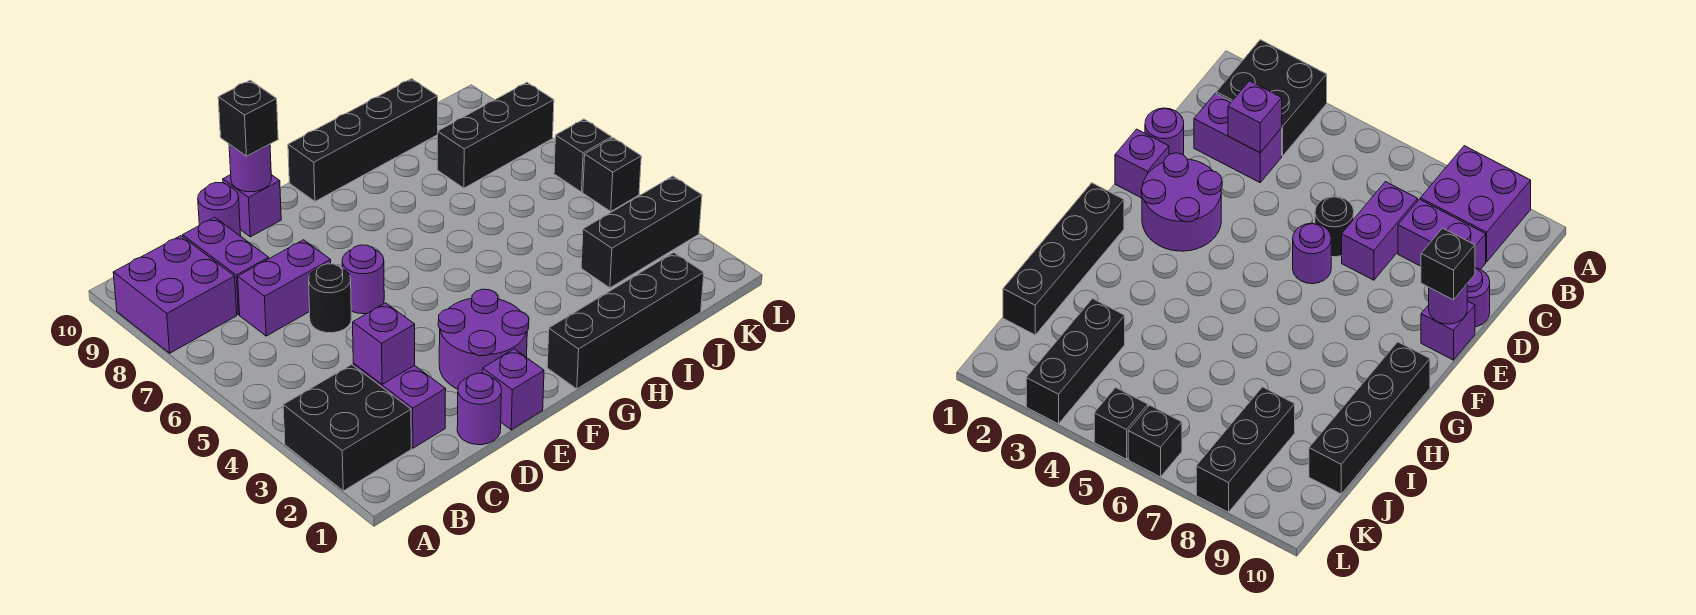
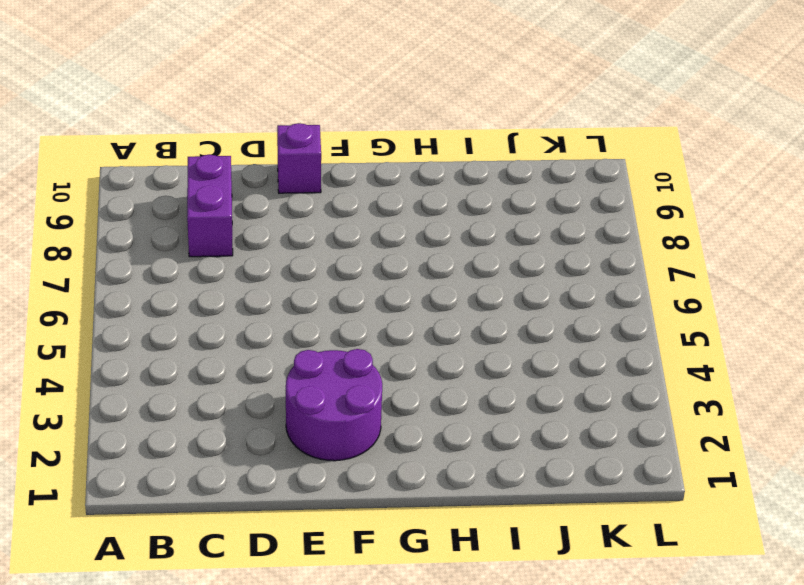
none -> black 2x2 brick [283,365,411,491]
none -> purple 2x2 brick [113,236,237,353]
none -> purple 1x2 brick [353,364,446,448]

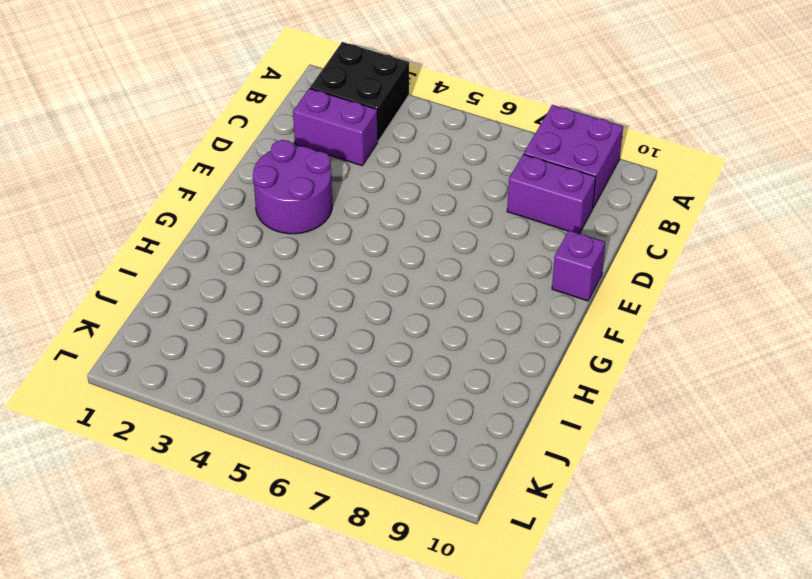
none -> purple 1x2 brick [238,240,331,336]
none -> purple 1x1 round brick [457,373,501,445]
none -> black 1x1 round brick [309,264,351,333]

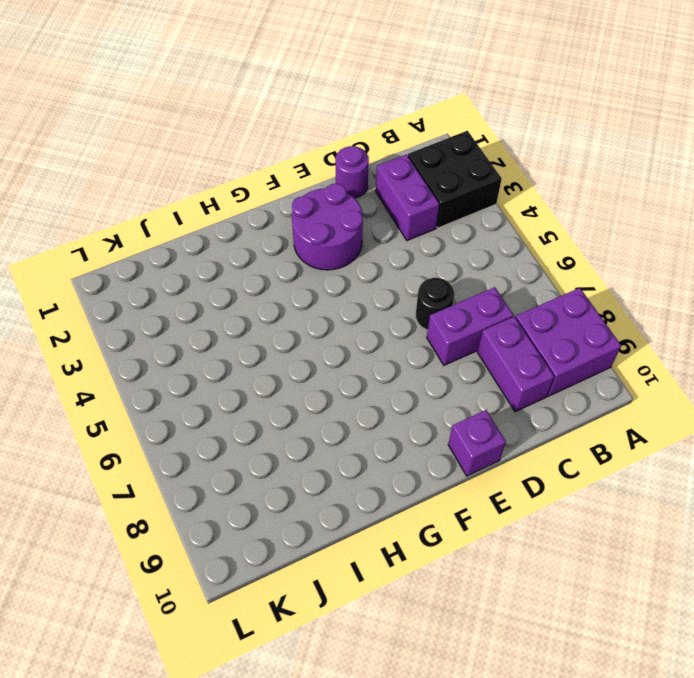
none -> purple 1x1 round brick [198,183,241,236]
none -> purple 1x1 brick [482,349,544,430]
none -> purple 1x1 round brick [342,245,384,314]

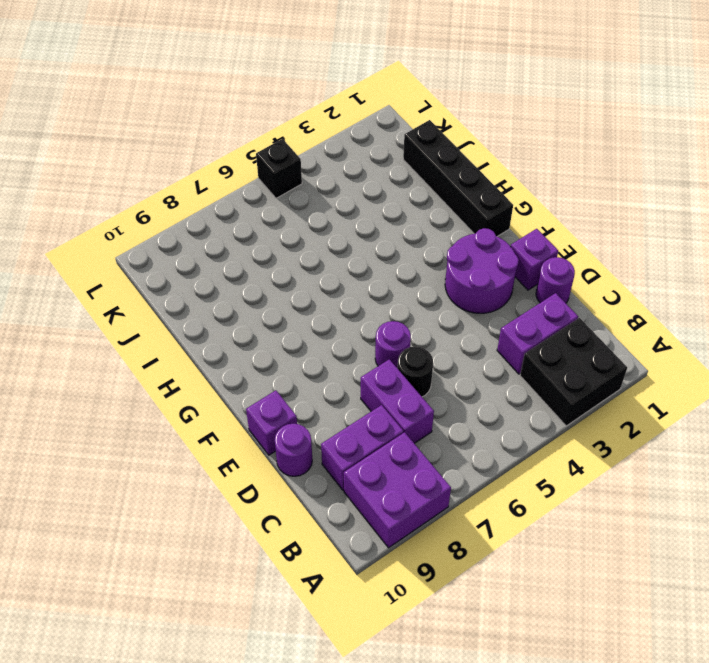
none -> black 1x4 brick [288,79,438,201]
none -> black 1x3 brick [581,176,702,288]
none -> black 1x3 brick [437,83,554,188]

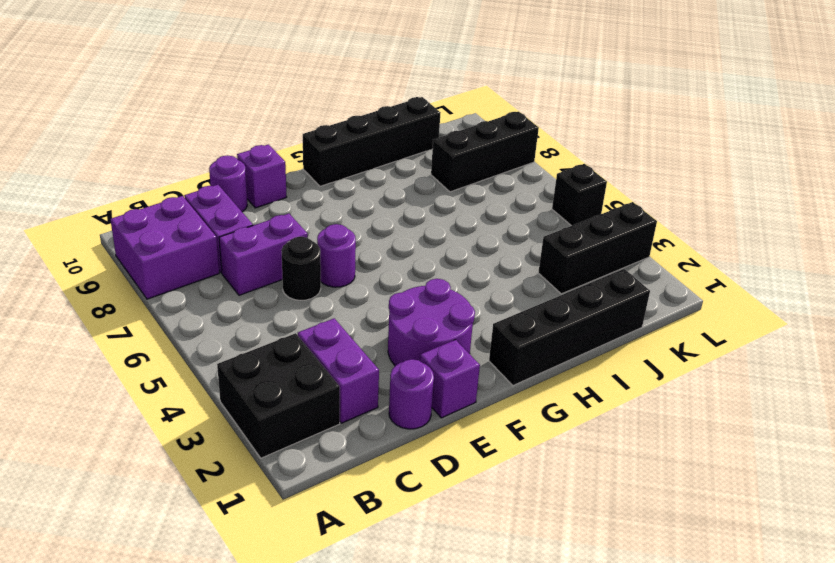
none -> black 1x1 brick [554,119,612,192]
none -> purple 1x1 brick [353,303,415,384]
none -> purple 1x1 round brick [229,144,271,192]

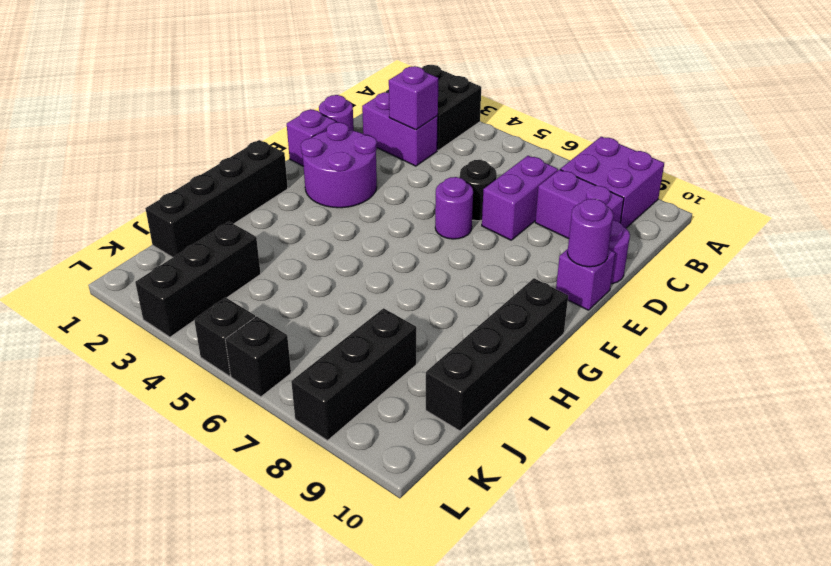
none -> black 1x1 brick [218,80,278,156]

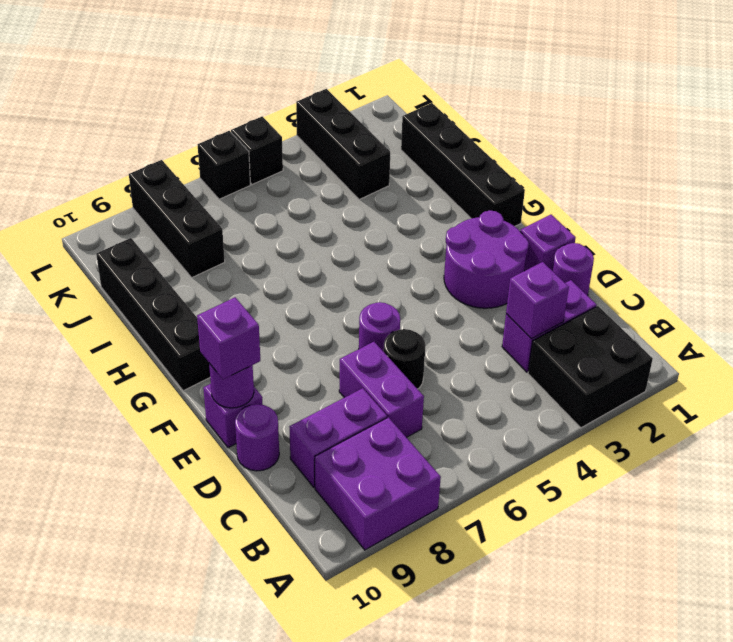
purple 1x1 brick [197,298,260,379] -> black 1x1 brick [218,80,278,156]

